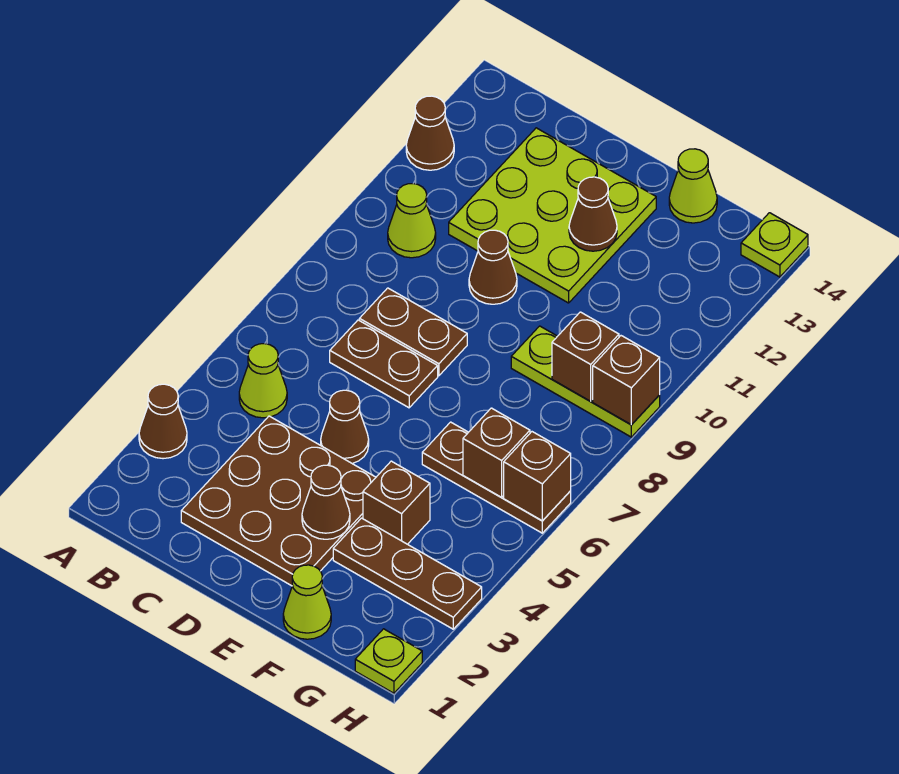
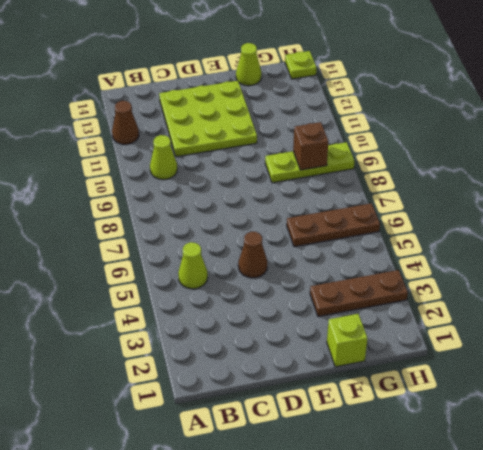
lime 1x1 brick [327,314,368,367] -> lime 1x1 cone [283,565,331,639]
none -> brown 1x1 cone [139,384,187,459]
none -> brown 3x3 plate [181,416,376,586]
none -> brown 1x2 plate [330,320,438,408]

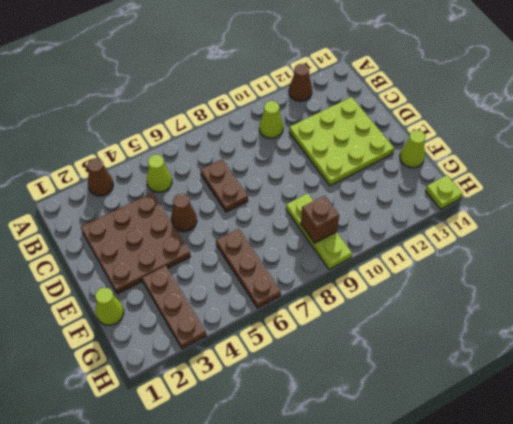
none -> brown 1x2 plate [359,288,467,376]
none -> brown 1x1 cone [469,230,517,304]
none -> brown 1x1 brick [363,461,430,544]

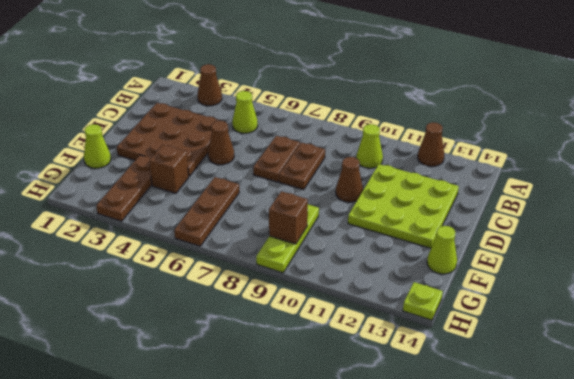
none -> lime 1x1 plate [355,629,422,693]
none -> brown 1x1 cone [302,465,350,539]
none -> brown 1x1 cone [569,177,617,251]

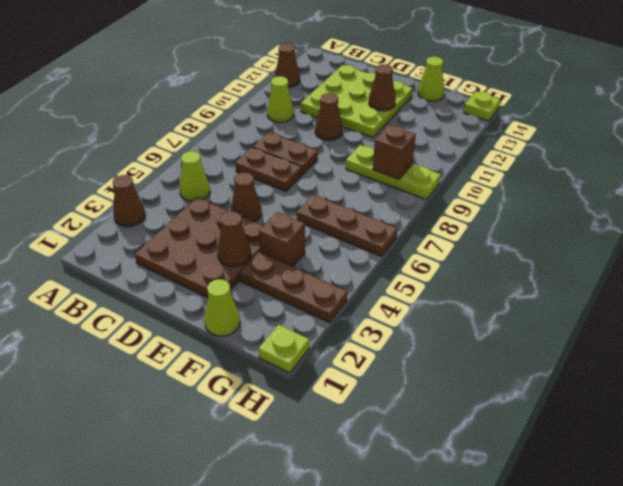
none -> brown 1x1 brick [463,408,530,497]
none -> brown 1x1 brick [504,432,571,521]
none -> brown 1x1 brick [593,336,660,425]

